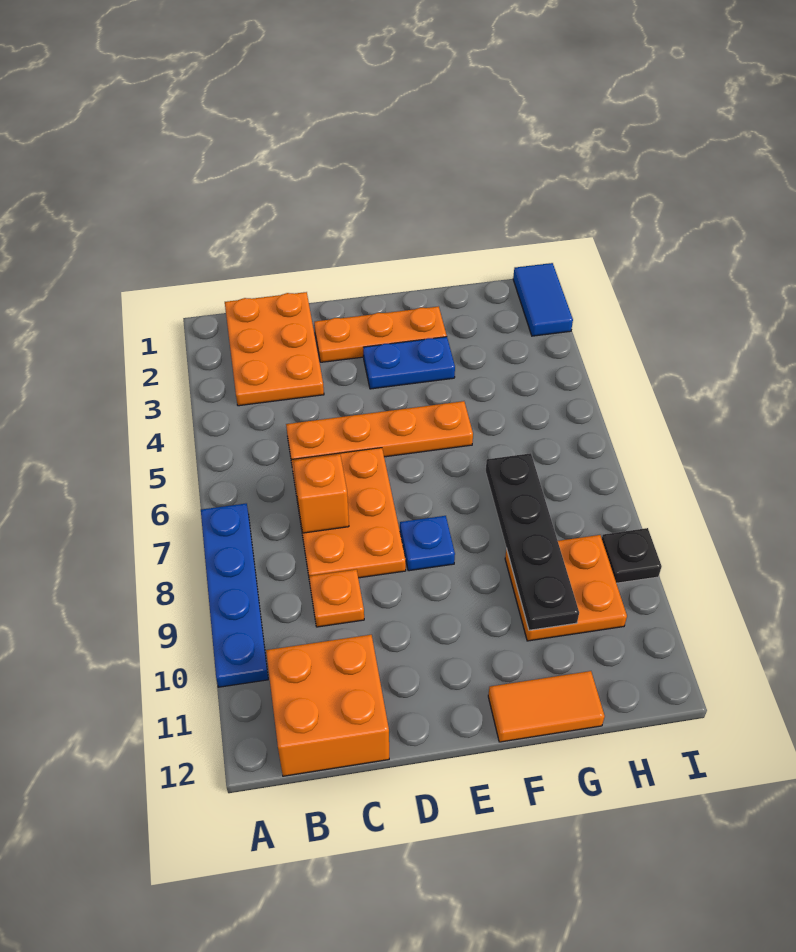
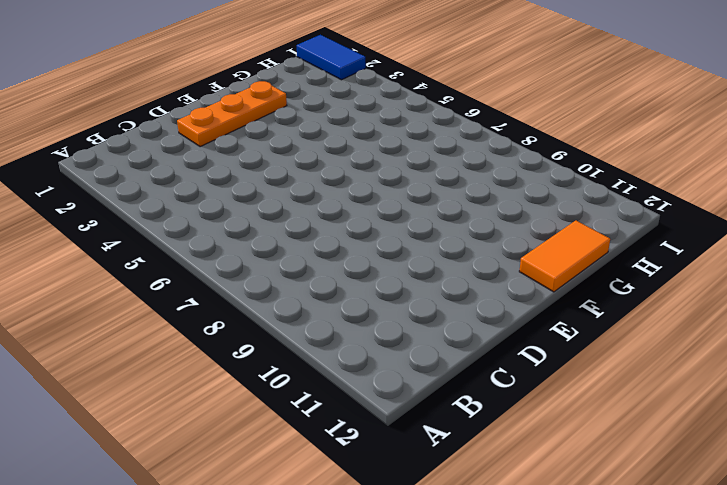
none -> blue 1x4 plate [201,504,268,687]
none -> orange 2x3 plate [225,292,324,406]
none -> orange 2x2 brick [266,635,389,776]

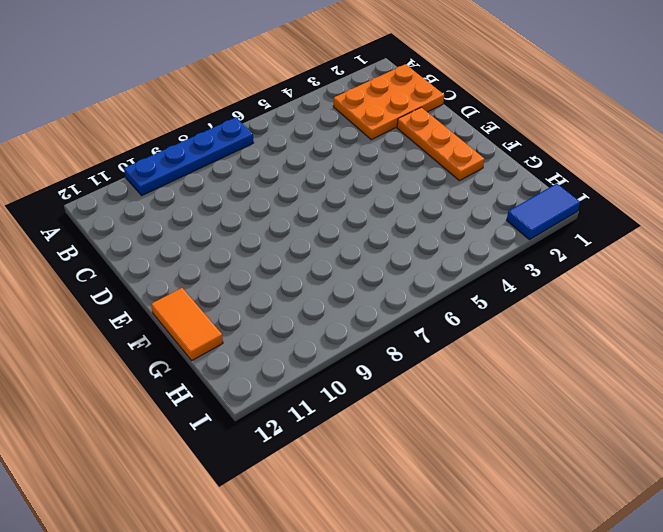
none -> orange 2x2 brick [266,635,389,776]
none -> orange 1x4 plate [286,401,473,463]
none -> orange 2x3 plate [291,448,406,578]

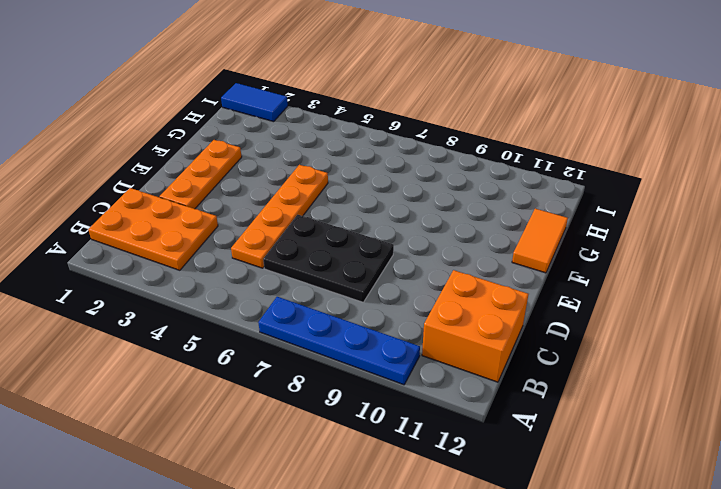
black 2x3 plate [263,214,394,302] -> orange 2x3 plate [291,448,406,578]
none -> orange 1x1 plate [309,570,364,627]
none -> blue 1x2 plate [363,337,455,389]
none -> blue 1x1 plate [400,516,455,571]

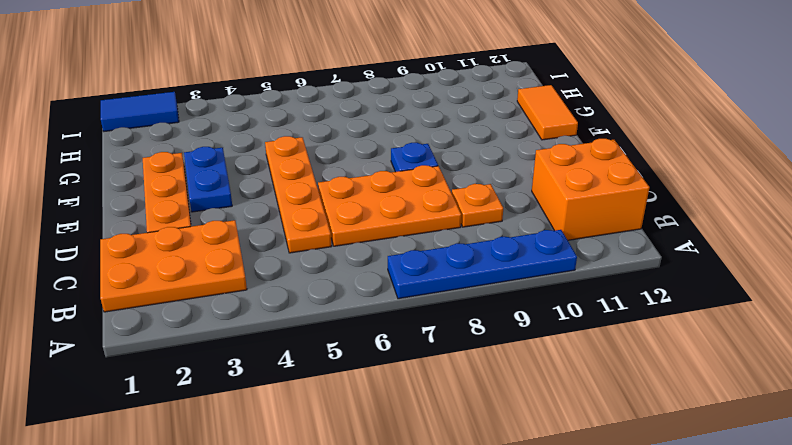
none -> orange 2x2 plate [505,535,627,641]
none -> black 1x1 plate [602,528,662,583]
none -> orange 1x1 brick [293,454,349,533]

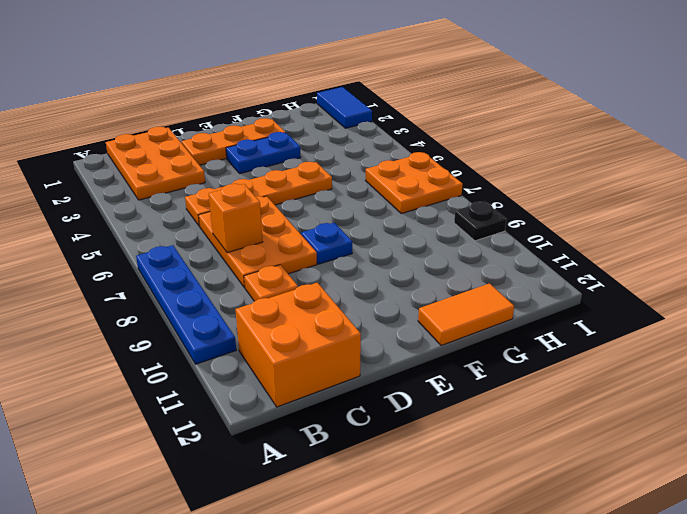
orange 2x2 plate [366,152,463,214] -> orange 2x2 plate moved to [505,535,627,641]
none -> black 1x4 plate [486,453,579,630]

